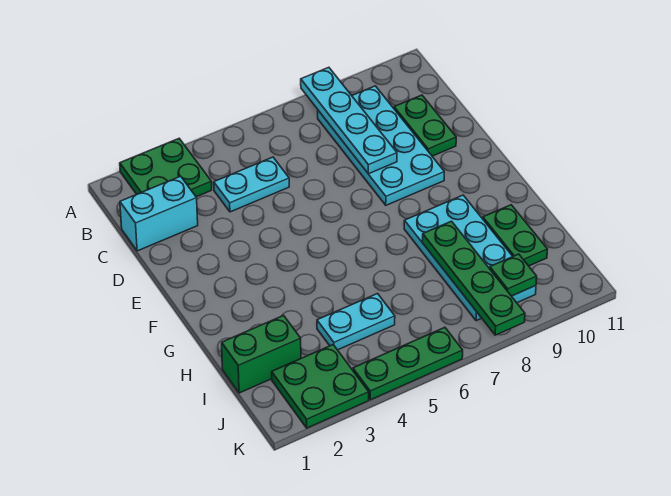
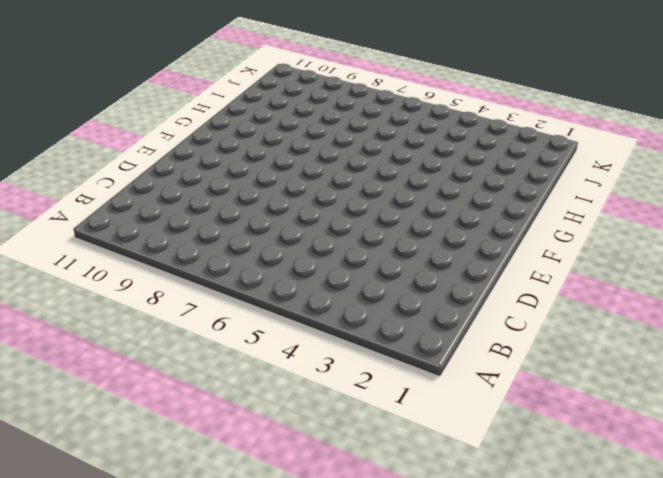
none -> green 2x2 plate [120,139,212,197]
none -> cyan 2x4 plate [318,86,444,205]
none -> cyan 1x2 brick [120,176,198,251]

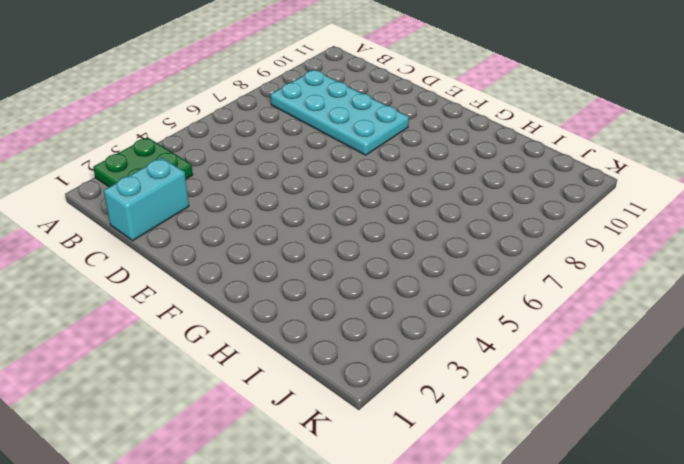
none -> cyan 1x2 plate [214,157,289,212]
none -> green 1x2 plate [394,95,456,156]
none -> cyan 2x4 plate [404,195,536,321]

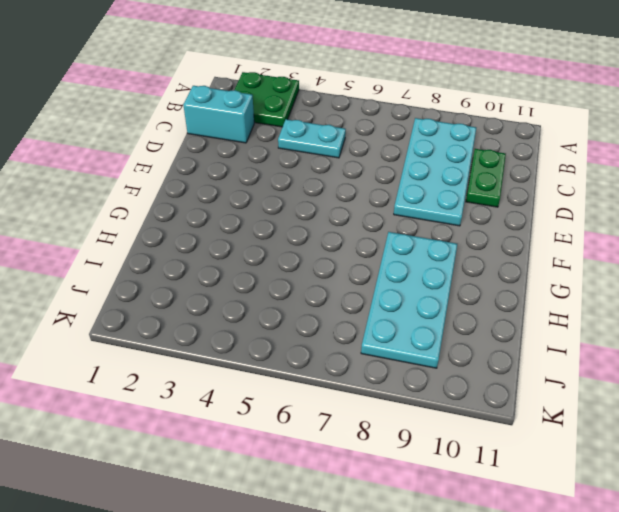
none -> green 1x2 plate [483,205,548,266]
none -> green 1x2 brick [222,315,301,393]
none -> cyan 1x2 plate [317,294,395,350]

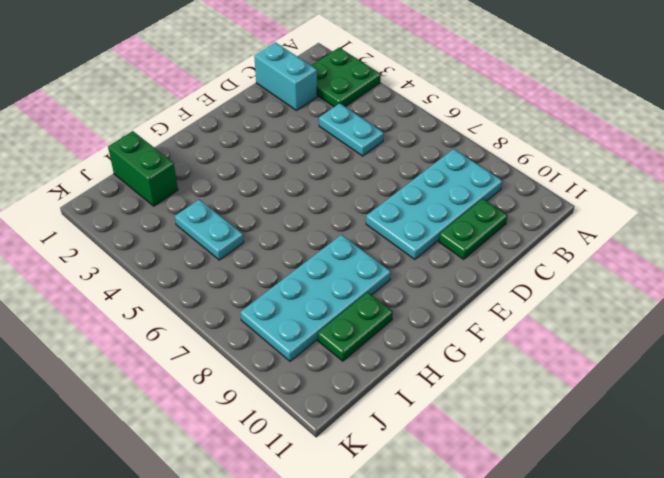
none -> green 2x2 plate [272,345,369,428]
none -> green 1x3 plate [353,327,463,400]
none -> cyan 1x4 plate [301,67,397,174]

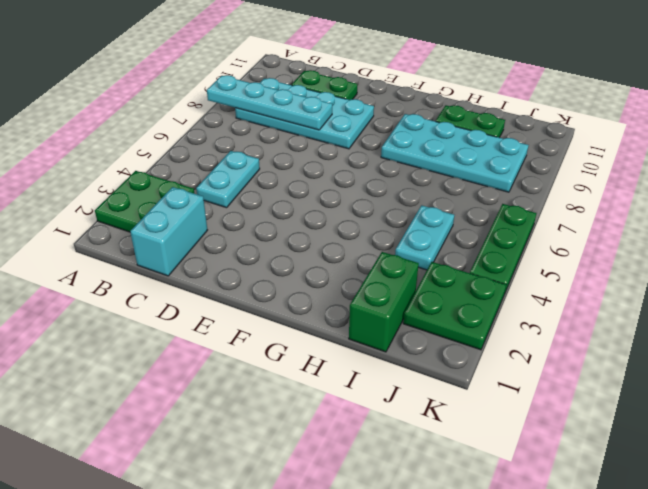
none -> green 1x4 plate [422,221,525,335]
none -> green 1x1 plate [490,254,537,296]

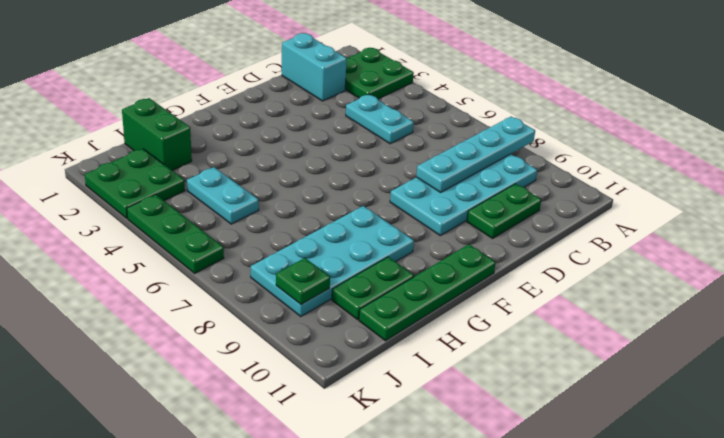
green 1x4 plate [359,244,496,341] -> green 1x4 plate moved to [422,221,525,335]

